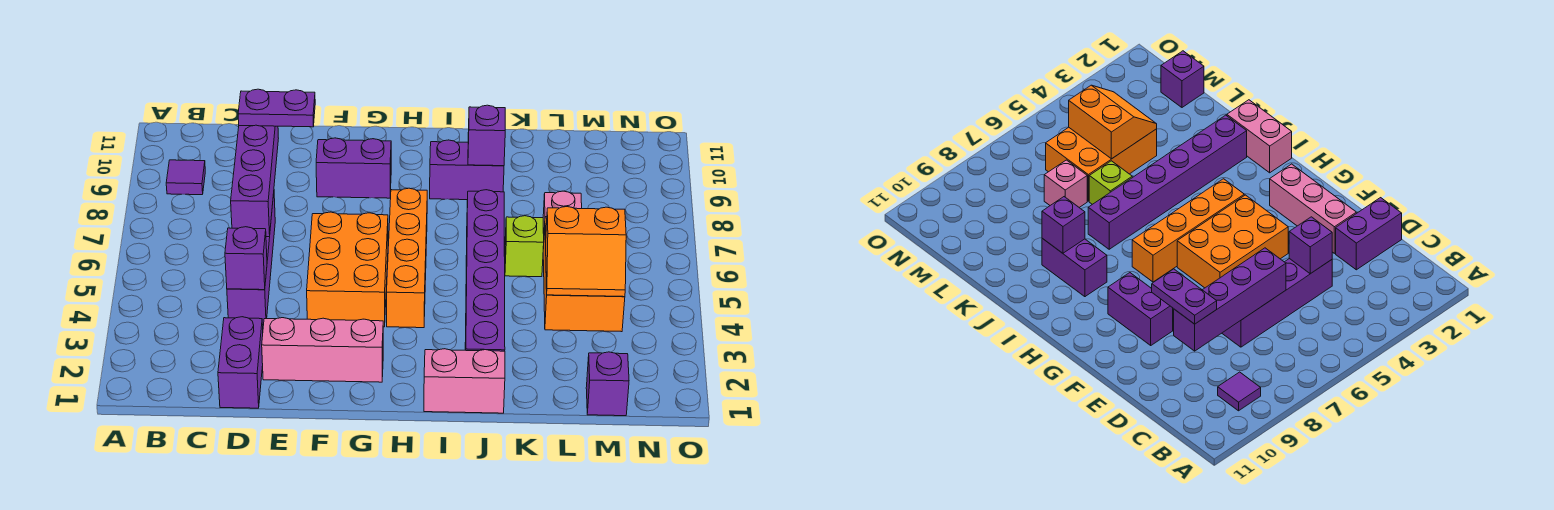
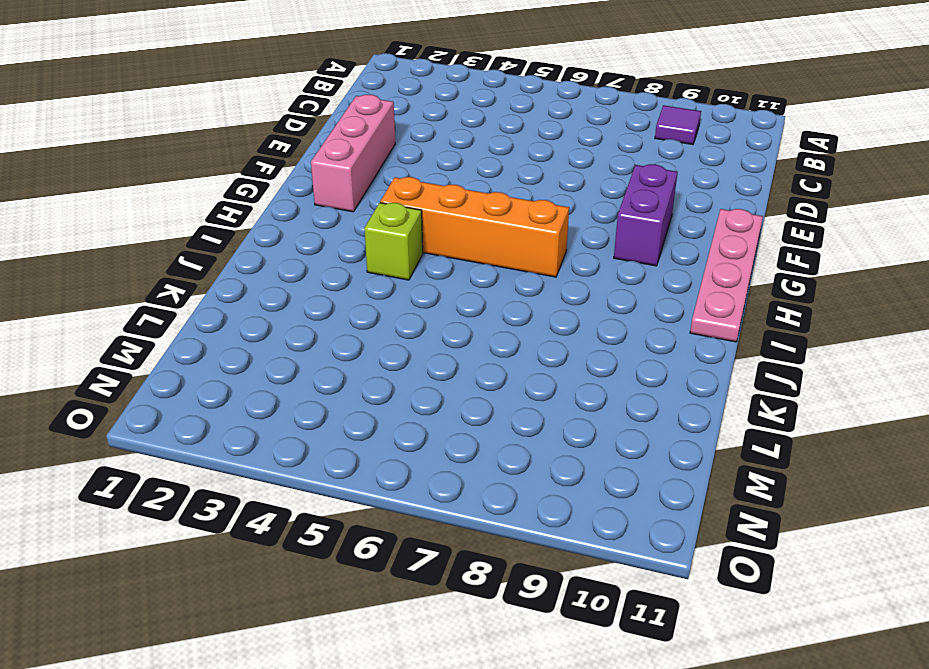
pink 1x4 plate [690,209,763,342] -> none
lime 1x1 brick [364,203,423,280] -> lime 1x1 brick moved to [505,216,544,277]
none -> purple 1x2 brick [218,317,263,408]
none -> purple 1x4 brick [227,194,275,325]
none -> orange 2x3 brick [307,212,388,327]

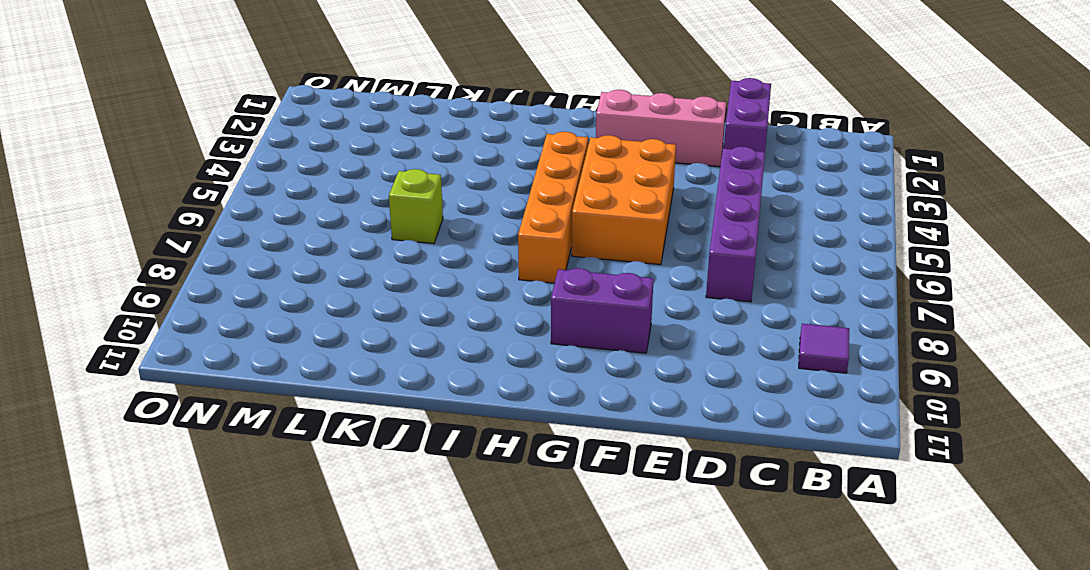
none -> pink 1x2 brick [424,349,505,413]
none -> purple 1x2 brick [430,140,504,200]
none -> purple 1x6 brick [465,190,505,351]

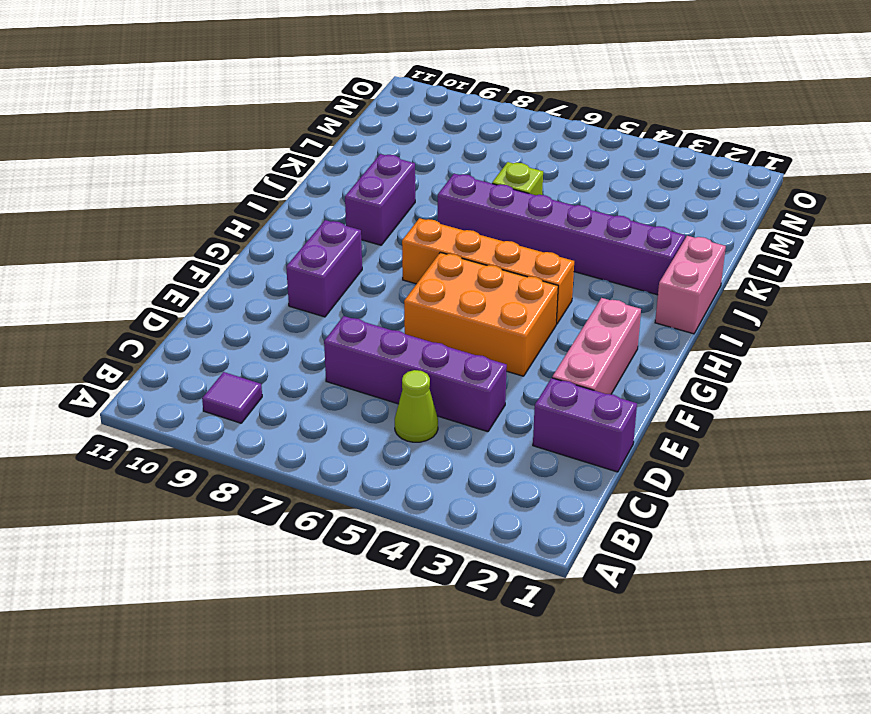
lime 1x1 cone [395,370,438,442] -> none
none -> orange 2x3 brick [543,218,625,332]
none -> pink 1x1 brick [543,191,582,249]
none -> purple 1x1 brick [586,352,629,416]

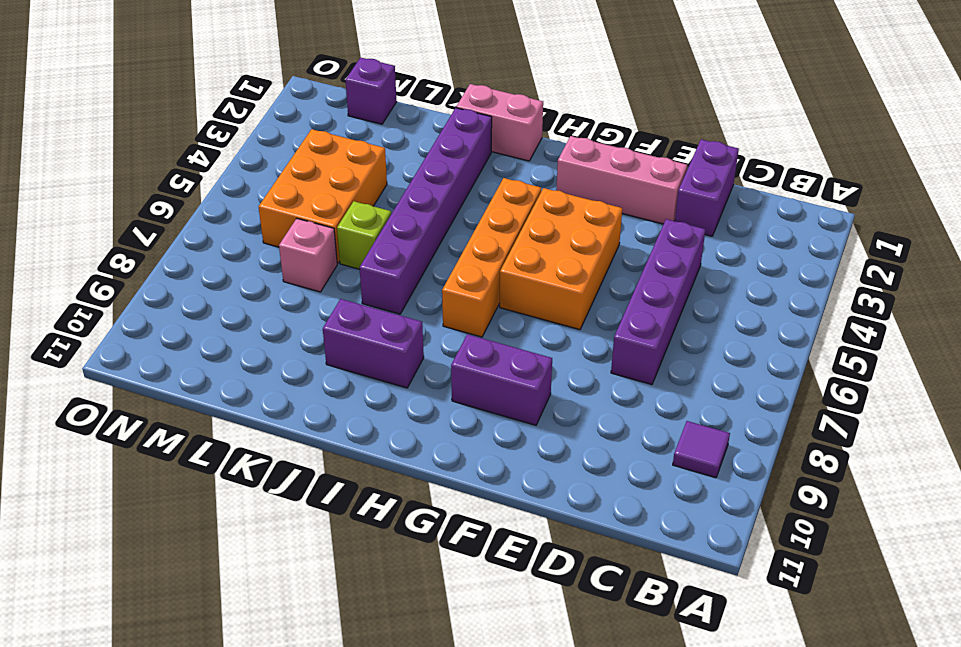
none -> purple 1x1 brick [225,227,267,290]
none -> purple 1x4 brick [231,125,279,237]
none -> purple 1x1 brick [468,105,505,166]

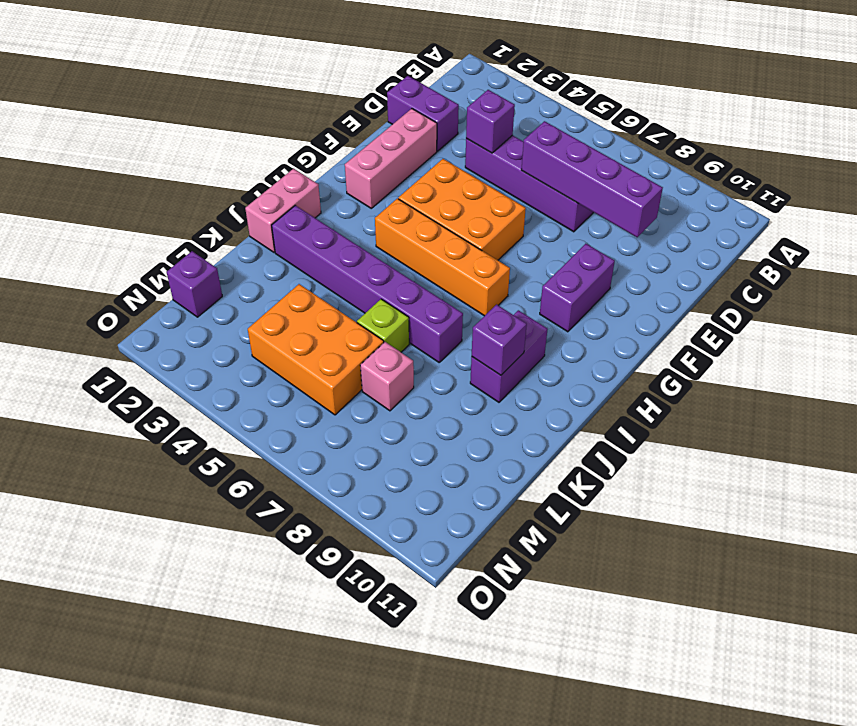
none -> purple 1x1 tile [166,160,205,195]
none -> orange 2x2 slope [546,207,626,297]
none -> purple 1x2 plate [238,89,315,127]

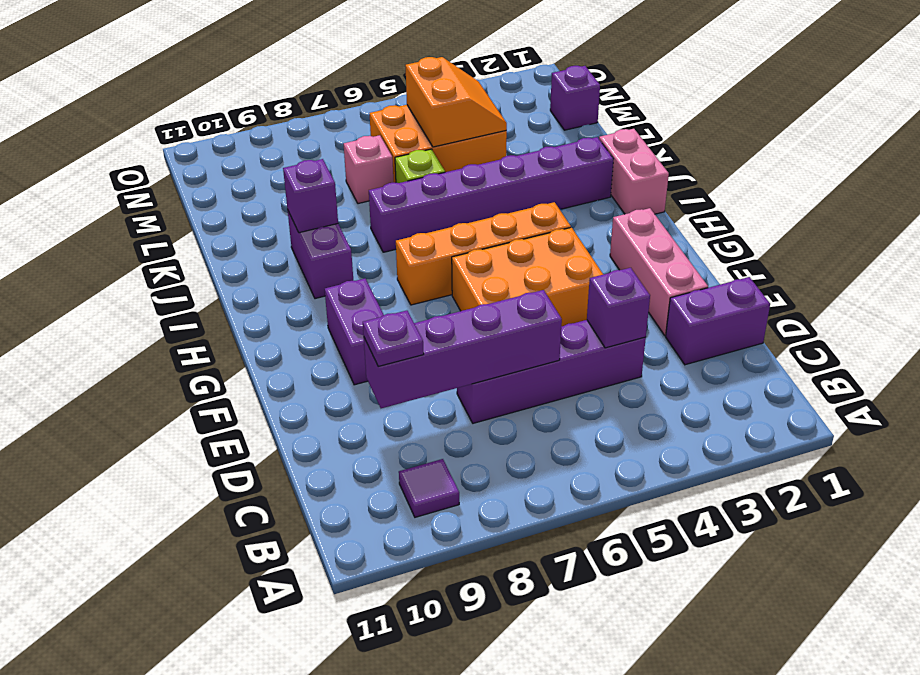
purple 1x1 plate [363,311,424,366] -> purple 1x2 plate [238,89,315,127]

